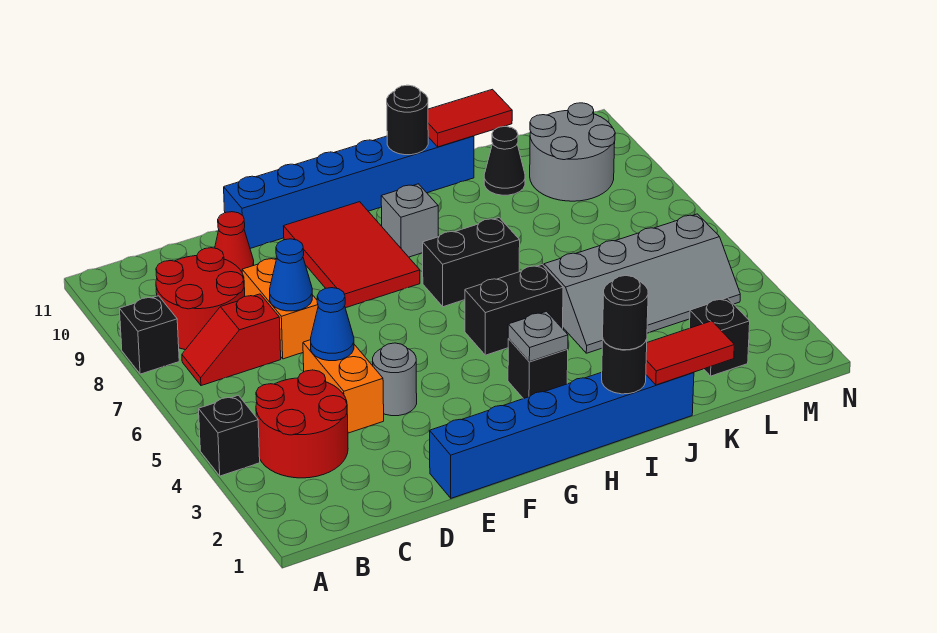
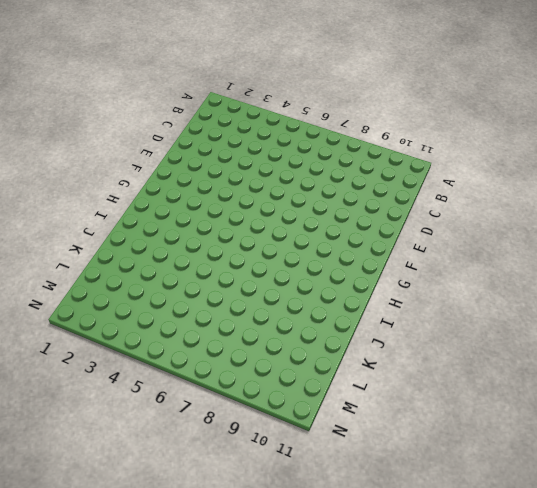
none -> black 1x1 brick [199,395,260,476]
none -> black 1x1 brick [119,296,179,374]
none -> red 2x2 round brick [256,370,348,478]

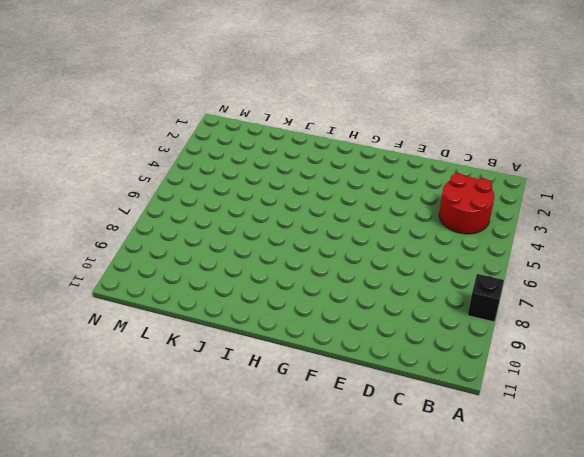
none -> black 1x1 brick [199,395,260,476]
none -> red 1x2 slope [182,294,281,386]
none -> red 2x2 round brick [156,248,245,350]

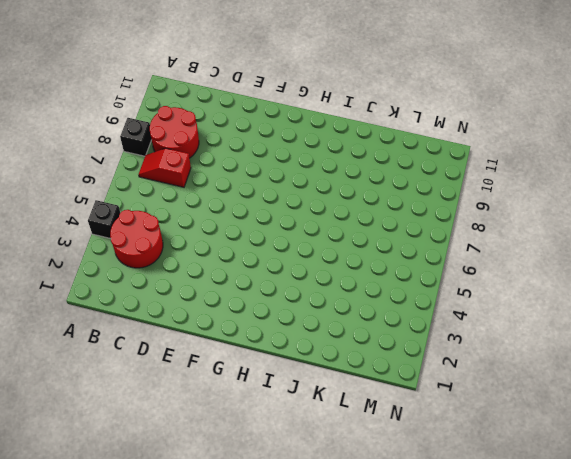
none -> orange 1x2 brick [303,340,384,433]
none -> orange 1x2 brick [242,258,318,359]
none -> red 1x1 cone [215,212,254,272]

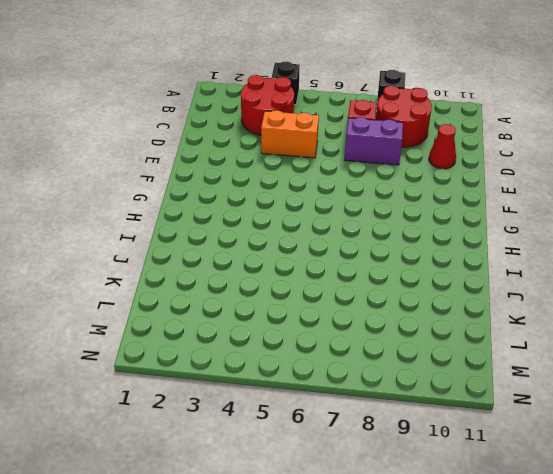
purple 1x2 brick [344,117,403,165] -> orange 1x2 brick [242,258,318,359]
none -> blue 1x6 brick [430,372,694,498]
none -> grey 1x1 round brick [373,343,417,416]
none -> blue 1x6 brick [224,136,474,248]

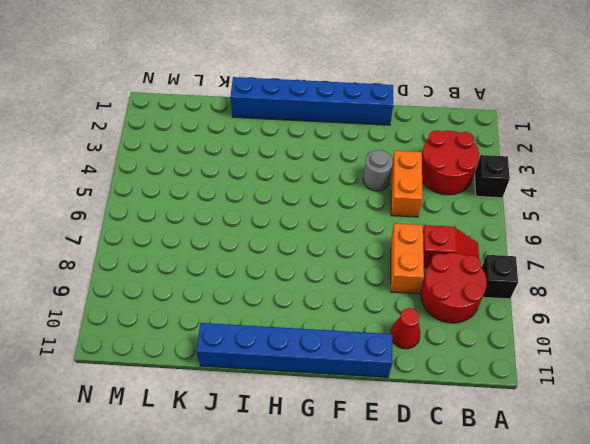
none -> red 2x3 tile [283,202,420,308]
none -> black 1x1 brick [508,339,568,399]
none -> black 1x2 brick [465,265,563,355]

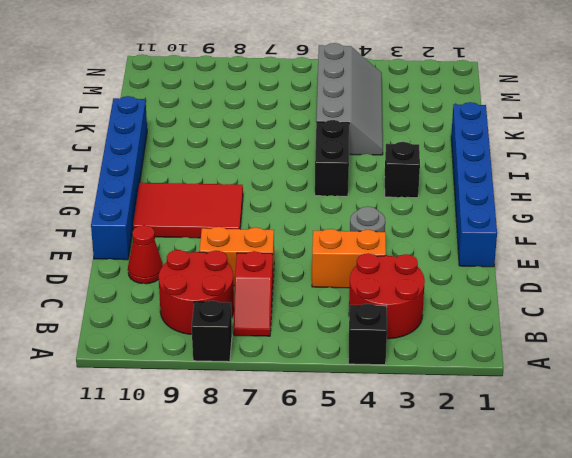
none -> black 1x2 brick [423,218,520,307]
none -> grey 1x1 brick [381,184,438,257]
none -> black 1x1 cone [484,126,525,195]

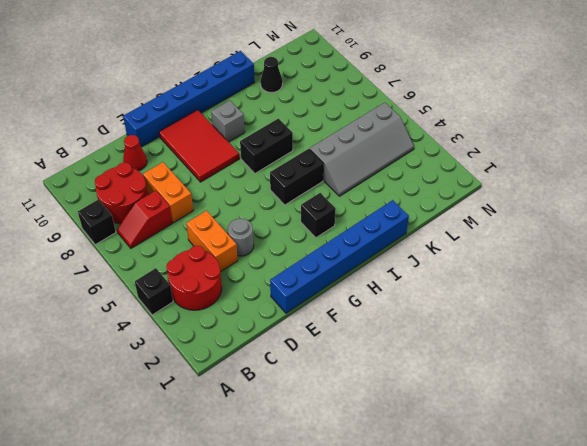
none -> black 1x1 brick [689,298,750,376]
none -> grey 2x2 round brick [530,103,615,201]
none -> blue 1x1 cone [311,288,354,361]

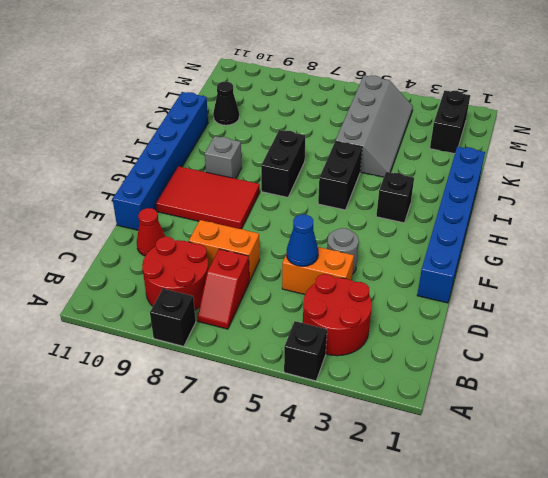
black 1x2 brick [430,90,470,154] -> black 1x1 brick [689,298,750,376]
none -> grey 2x2 round brick [530,103,615,201]
none -> blue 1x1 cone [270,239,313,311]
none -> grey 1x1 plate [508,311,568,362]

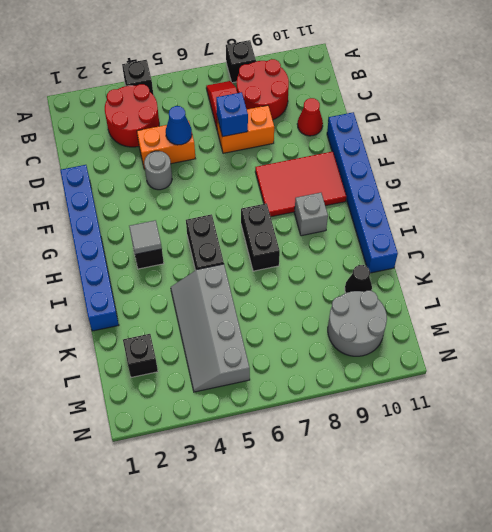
blue 1x1 brick [216,92,248,137] -> blue 1x1 cone [270,239,313,311]
grey 1x1 tile [129,220,162,254] -> grey 1x1 plate [508,311,568,362]
none -> black 1x1 round brick [602,339,647,394]
none -> black 1x1 round brick [387,85,428,155]
none -> red 1x2 tile [646,321,734,385]

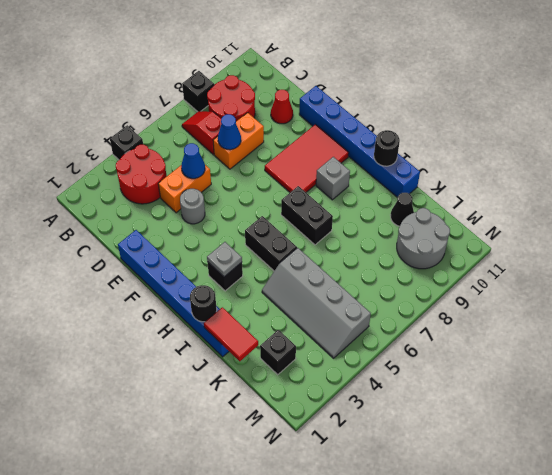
none -> red 1x2 tile [428,89,512,147]
none -> black 1x1 round brick [603,276,648,350]

